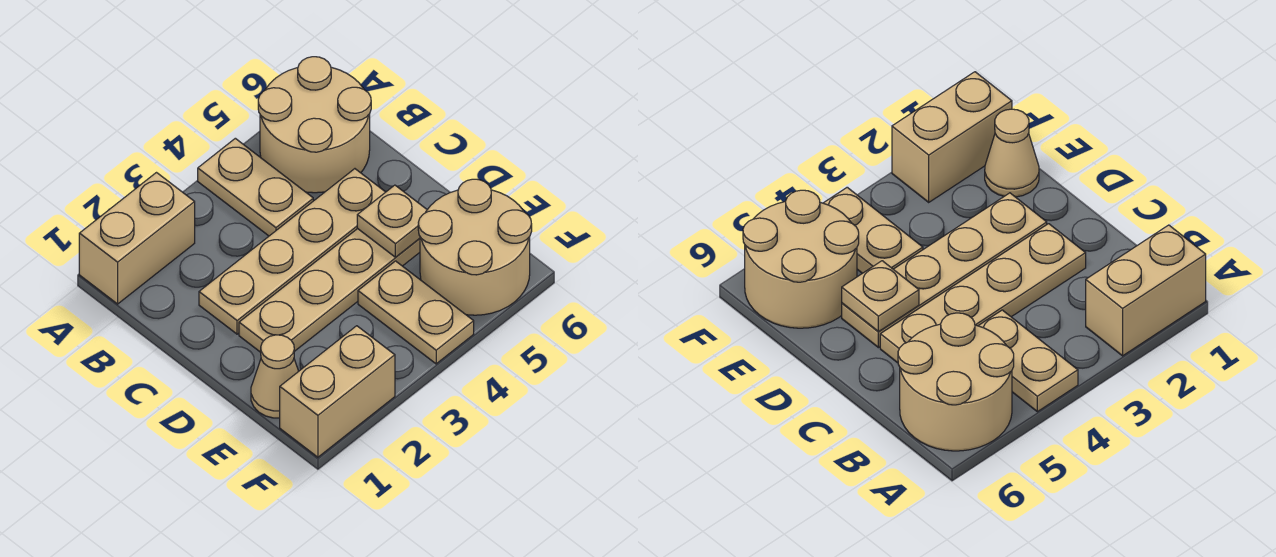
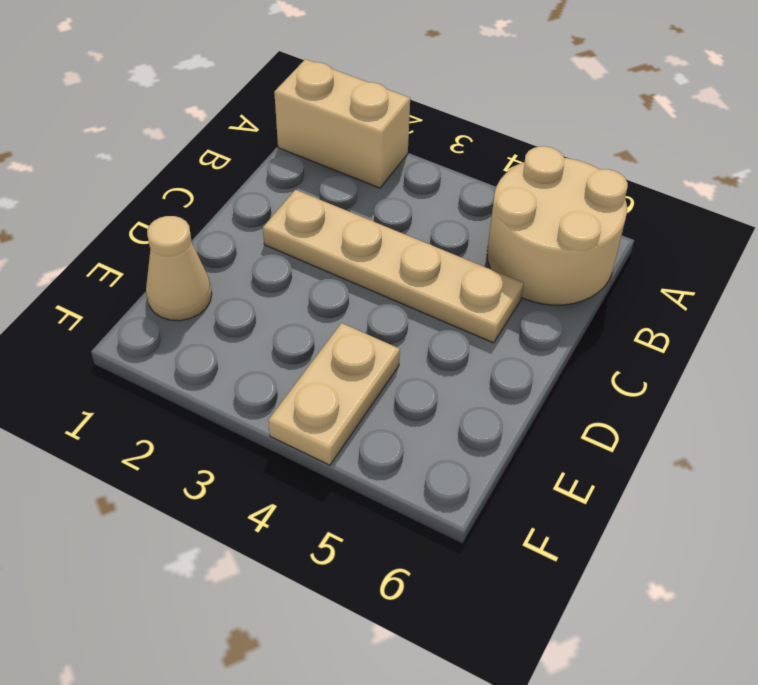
none -> tan 1x2 plate [198,138,313,236]
none -> tan 1x4 plate [239,229,420,352]

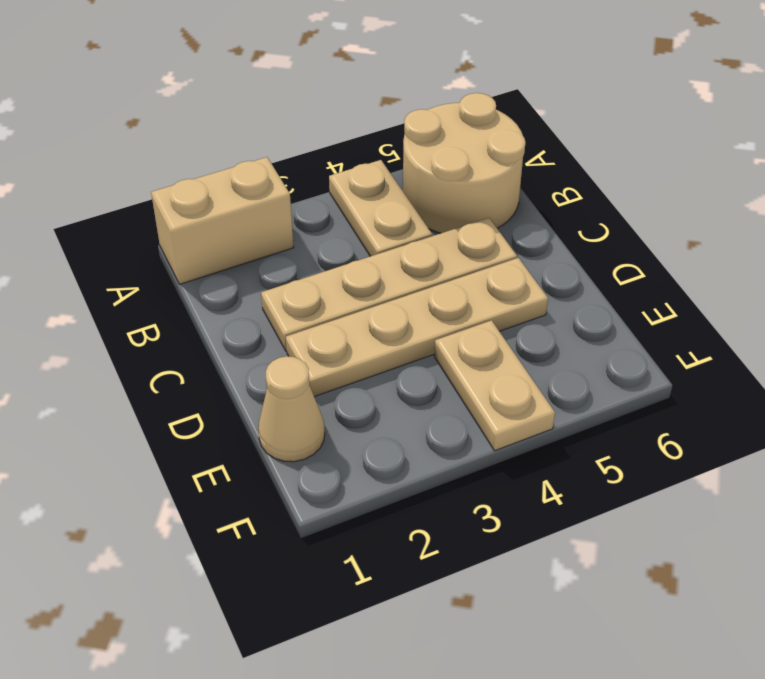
none -> tan 2x2 round brick [418,179,532,315]
none -> tan 1x2 brick [280,326,395,457]

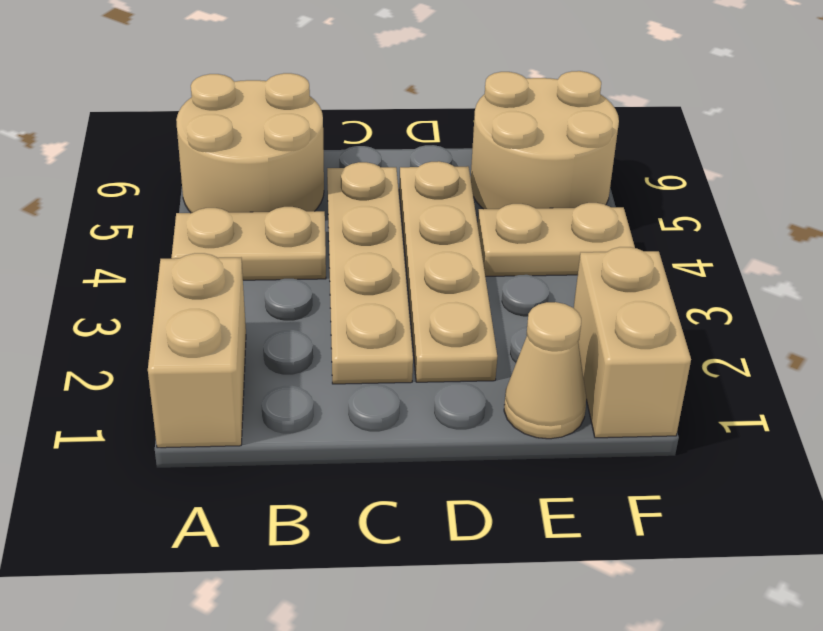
none -> tan 1x1 plate [357,185,427,257]

